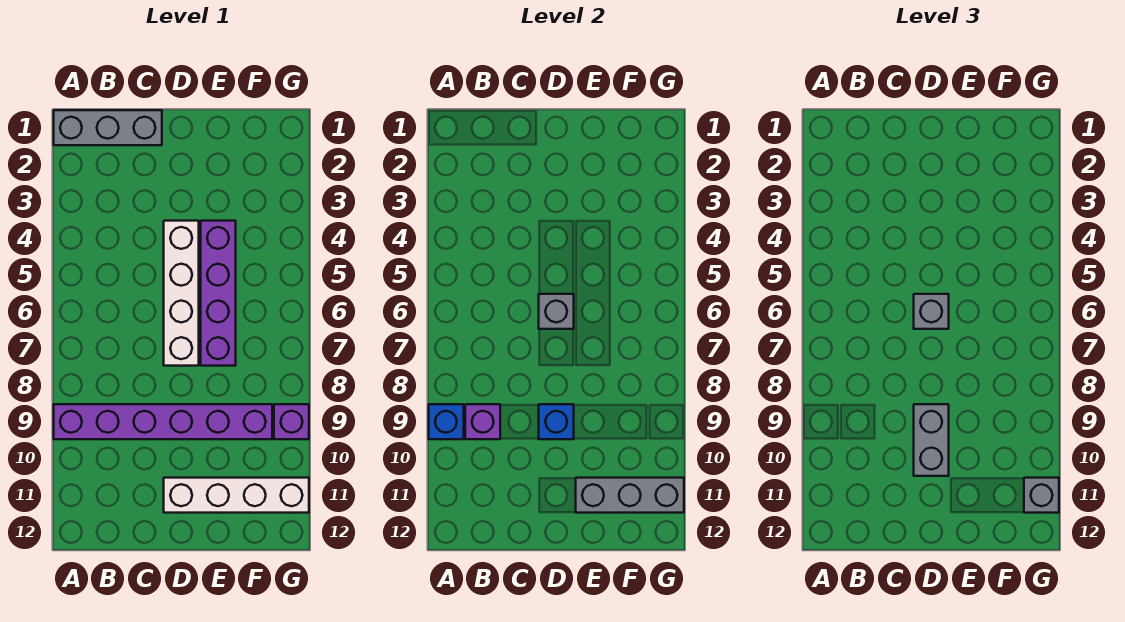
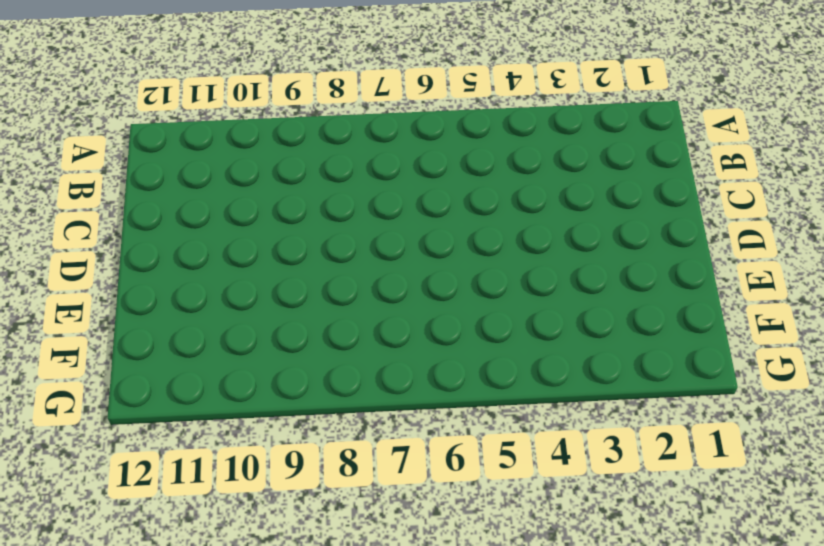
none -> grey 1x3 brick [54,110,162,145]
none -> purple 1x6 brick [54,404,272,439]
none -> white 1x4 brick [164,221,199,366]

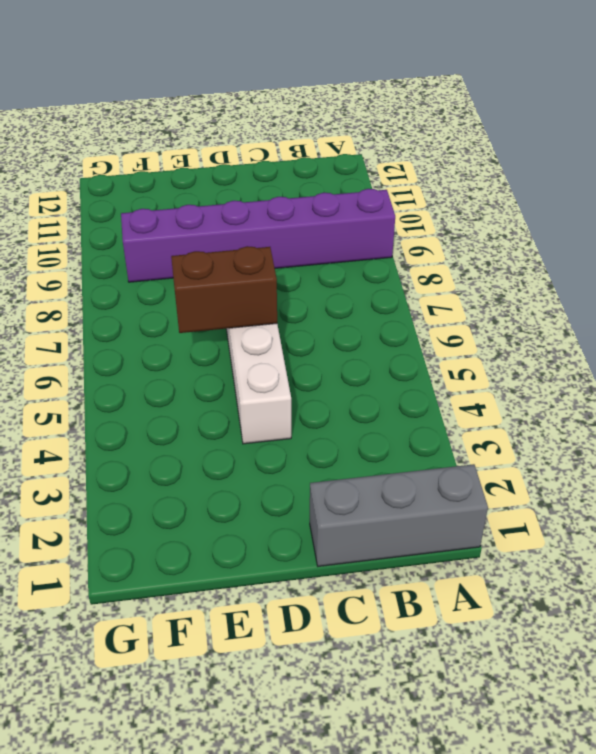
brown 1x2 brick [171,246,277,333] -> grey 1x1 brick [539,294,574,329]
none -> white 1x4 brick [164,478,309,513]
none -> purple 1x4 brick [201,221,236,366]
none -> purple 1x1 brick [274,404,309,439]

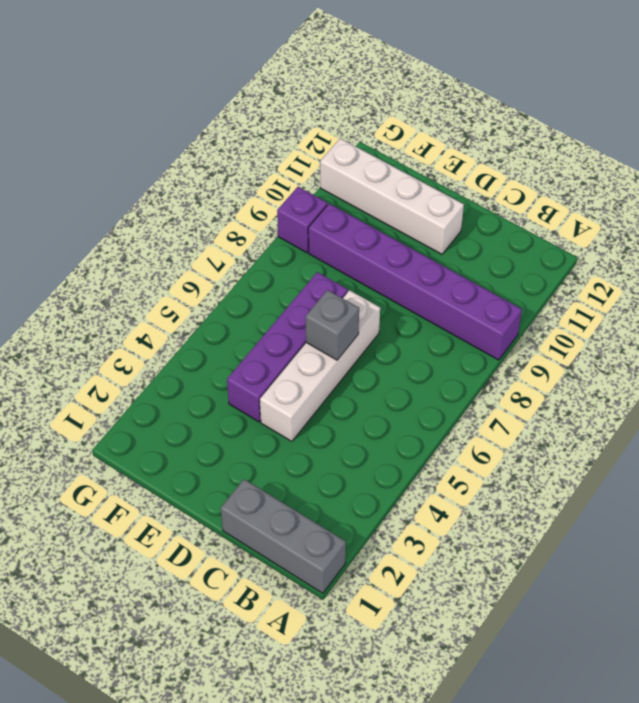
none -> blue 1x1 brick [429,404,464,439]
none -> purple 1x1 brick [465,404,500,439]
none -> blue 1x1 brick [539,404,574,439]

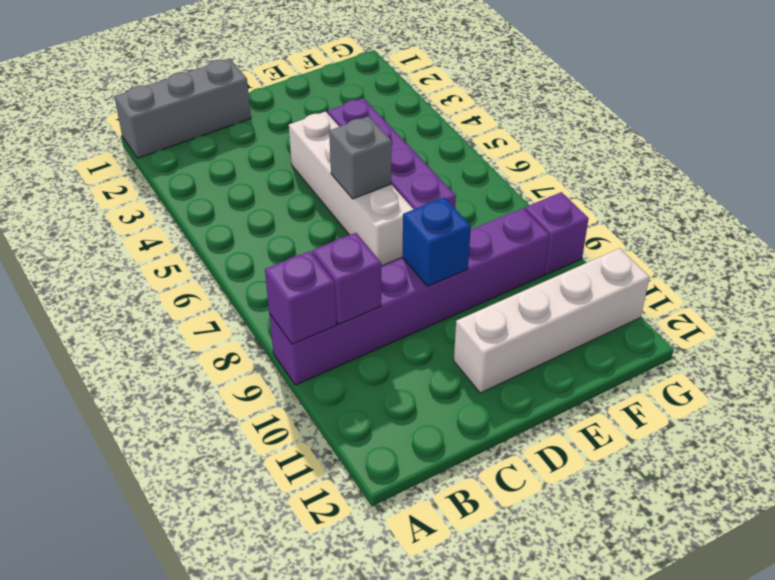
purple 1x1 brick [265,251,336,344] -> blue 1x1 brick [429,404,464,439]
none -> grey 1x3 brick [576,478,684,513]
none -> grey 1x1 brick [914,294,949,329]
none -> grey 1x2 brick [914,404,949,476]

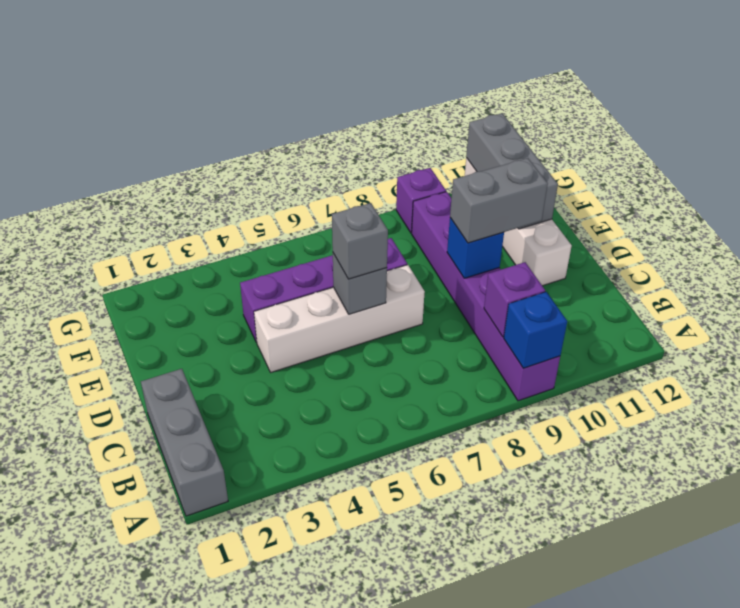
none -> grey 1x1 brick [1024,478,1059,513]

